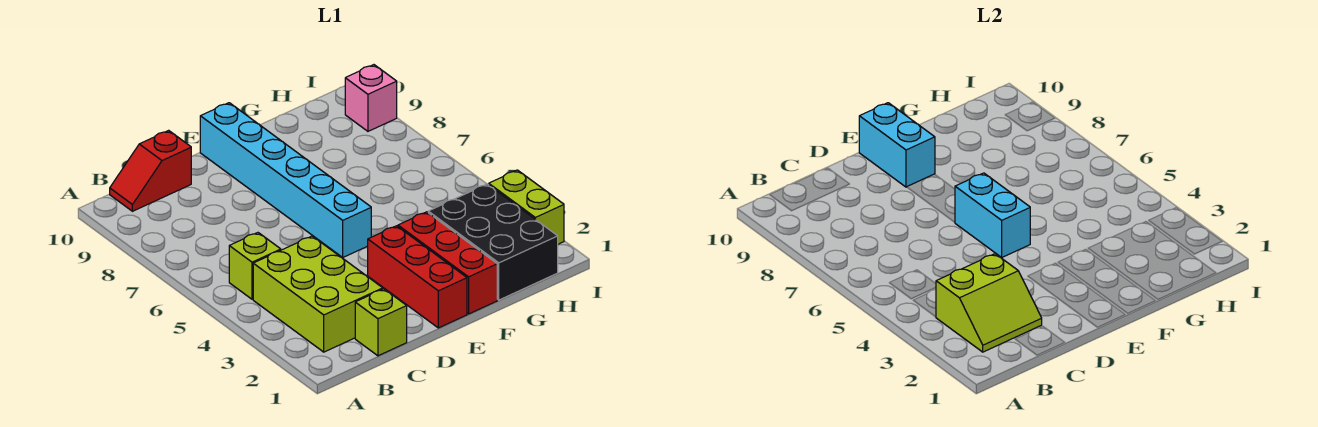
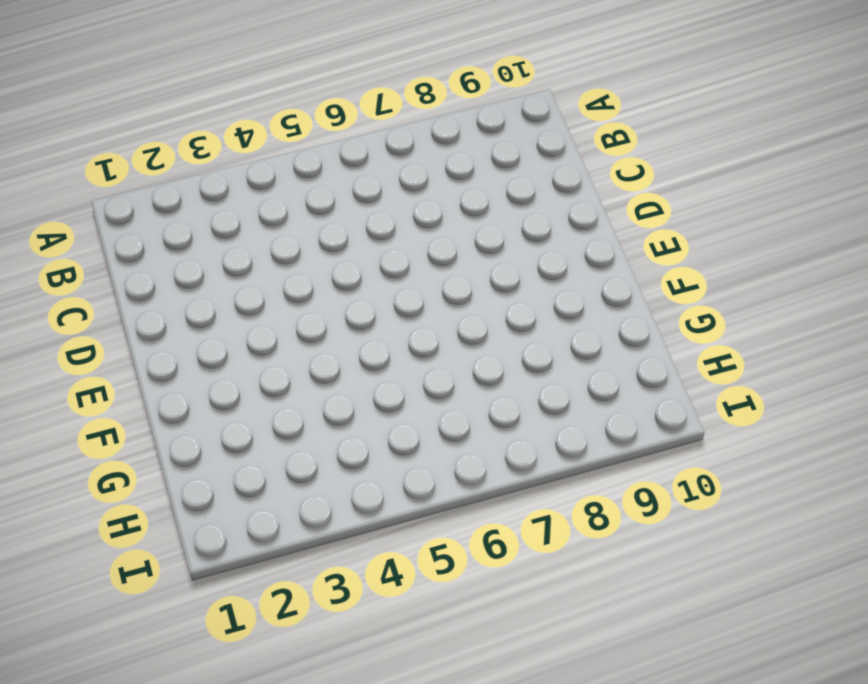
none -> lime 2x3 brick [253,236,383,352]
none -> lime 1x1 brick [229,233,281,299]
none -> red 1x2 slope [110,130,191,211]

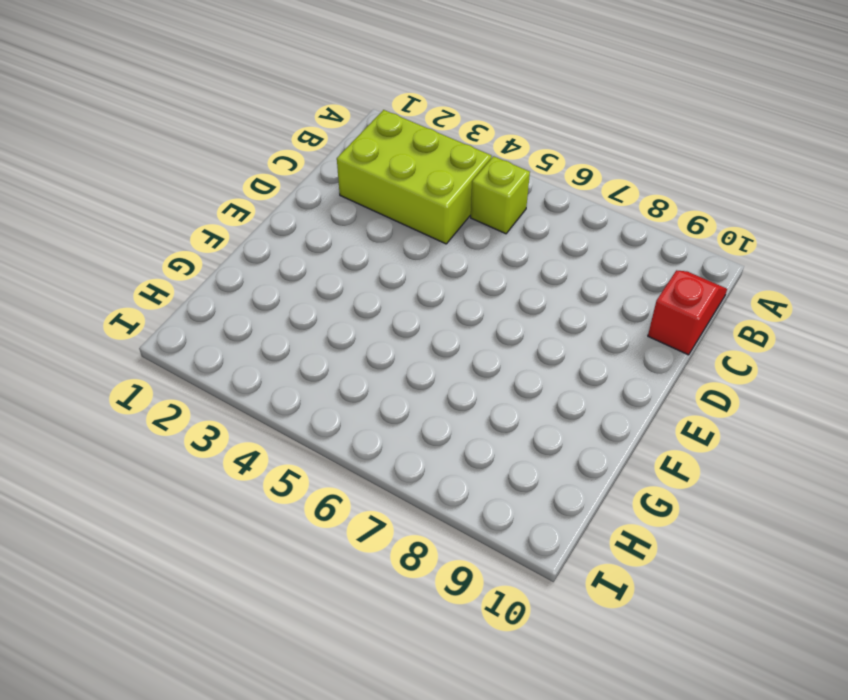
none -> lime 1x1 brick [355,289,407,356]
none -> red 1x3 brick [368,226,467,328]
none -> cyan 1x6 brick [200,103,371,258]

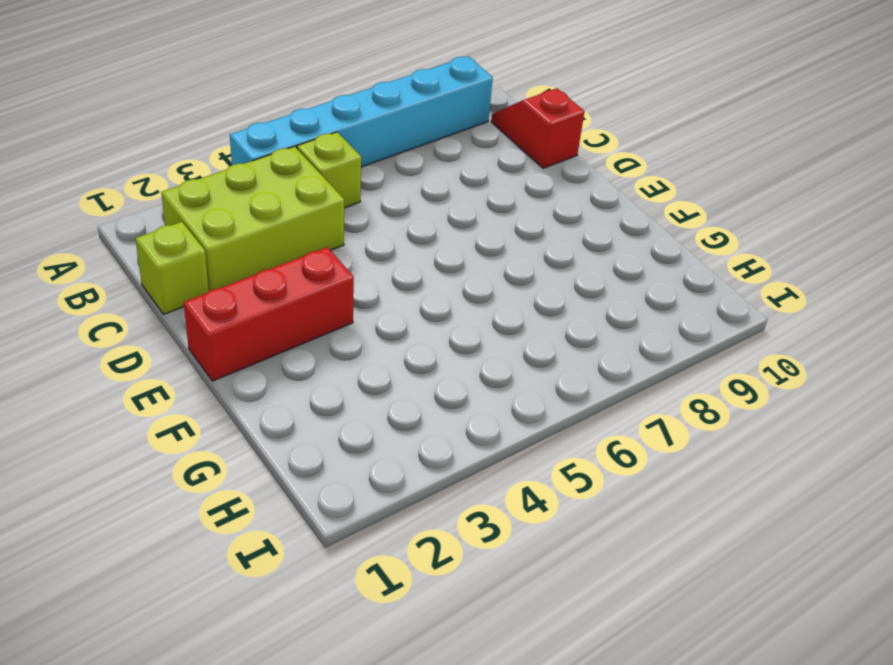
cyan 1x6 brick [230,56,493,167] -> cyan 1x6 brick moved to [200,103,371,258]
none -> red 1x3 brick [398,212,497,314]
none -> black 2x3 brick [428,184,558,300]
none -> lime 1x2 brick [489,170,564,244]

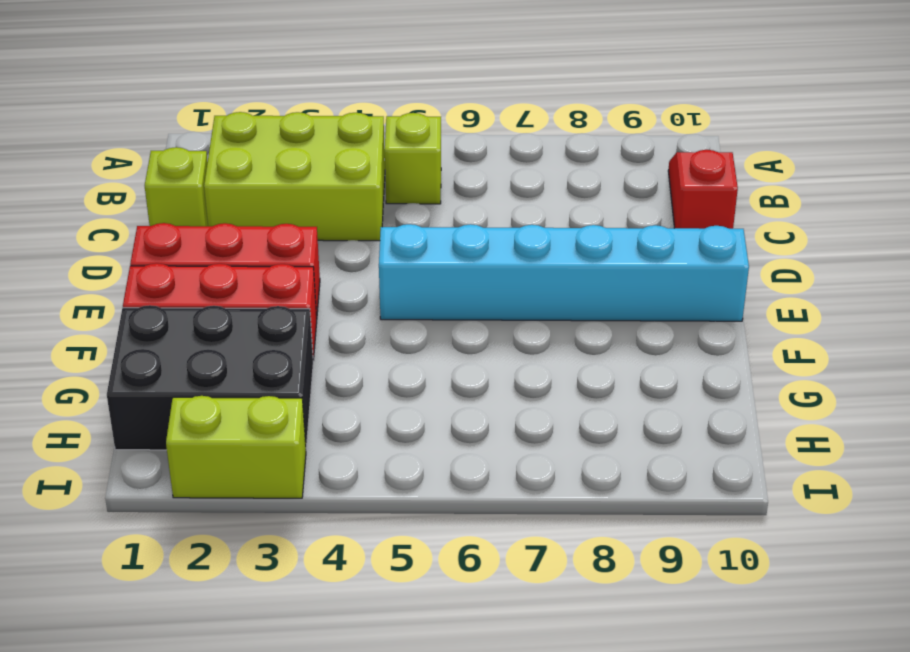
none -> pink 1x1 brick [345,65,397,131]
none -> lime 2x2 slope [936,254,1042,352]
none -> cyan 1x2 brick [955,173,1030,258]

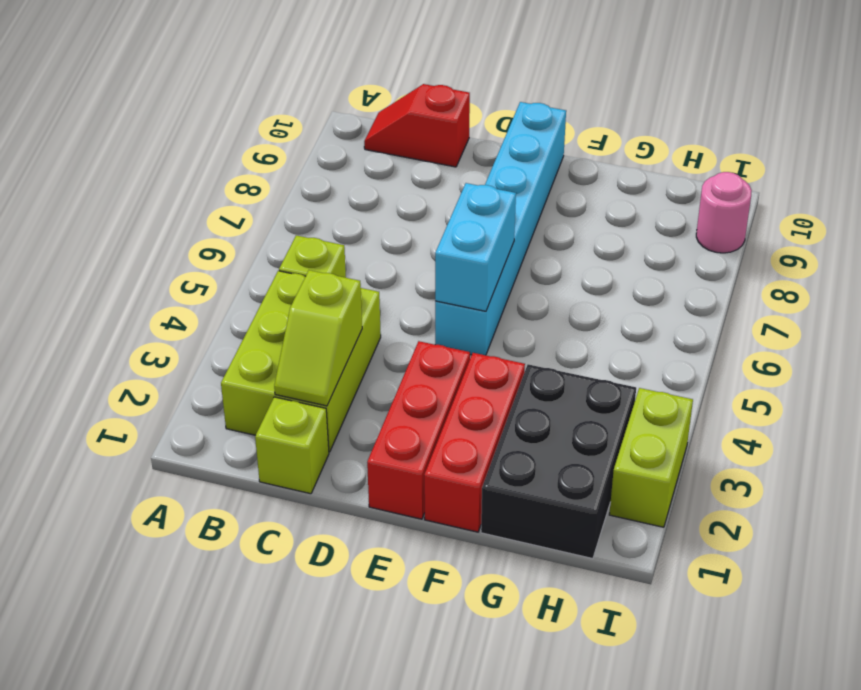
lime 1x2 slope [274,270,362,406] -> lime 2x2 slope [936,254,1042,352]
pink 1x1 round brick [696,172,752,253] -> pink 1x1 brick [345,65,397,131]
none -> cyan 1x2 brick [859,103,935,187]

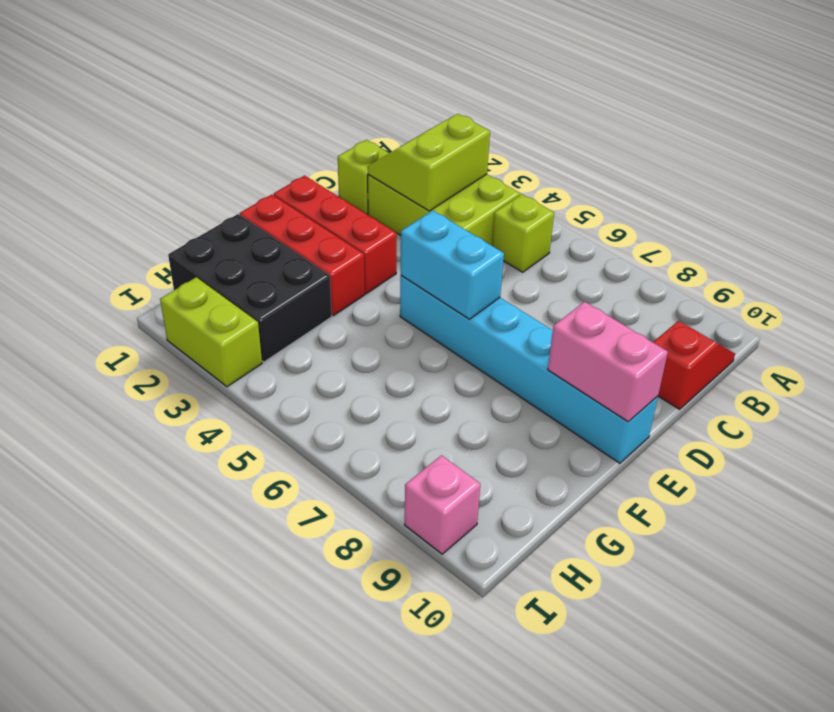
pink 1x2 brick [548,302,668,422] -> cyan 1x2 brick [859,103,935,187]

